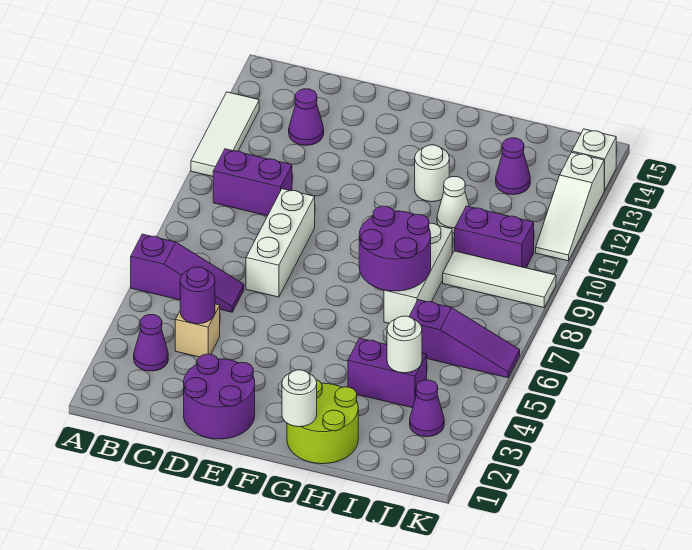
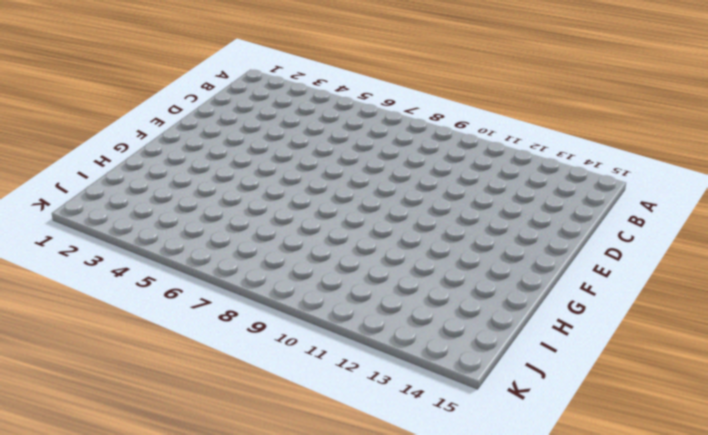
none -> purple 1x3 slope [131,234,244,312]
none -> white 1x3 tile [191,92,259,176]
none -> purple 1x1 cone [134,315,168,371]

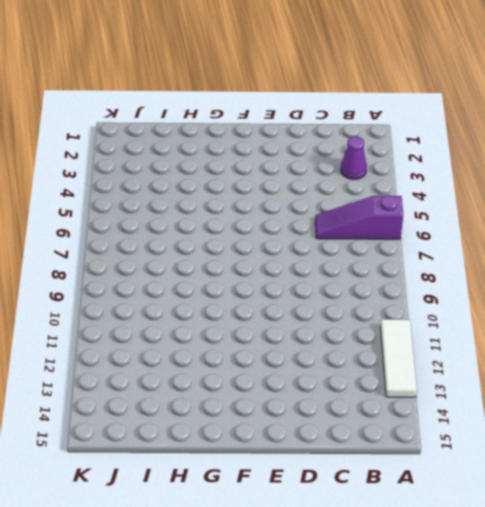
none -> purple 1x2 brick [213,149,292,216]
none -> tan 1x1 brick [175,304,220,357]
none -> purple 1x1 cone [289,89,324,145]

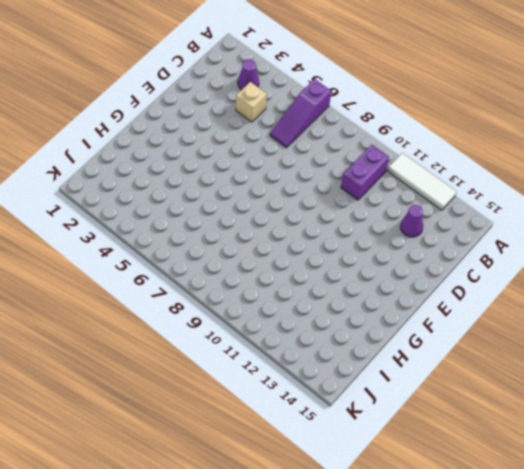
none -> purple 2x2 round brick [184,354,255,439]
none -> white 1x3 brick [246,189,315,297]
none -> lime 2x2 round brick [287,380,358,464]

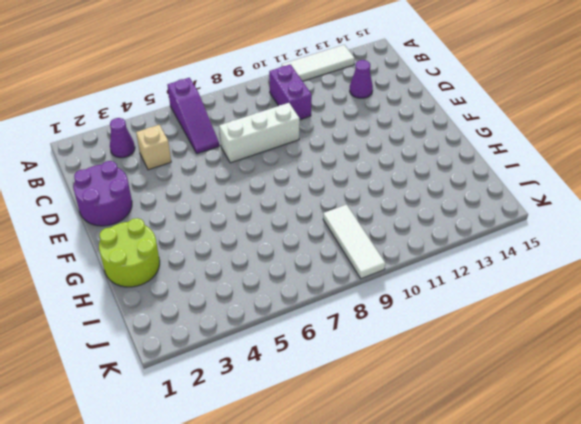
none -> white 1x1 round brick [415,145,449,202]
none -> purple 1x2 brick [348,338,427,408]
none -> white 1x3 brick [384,223,452,323]

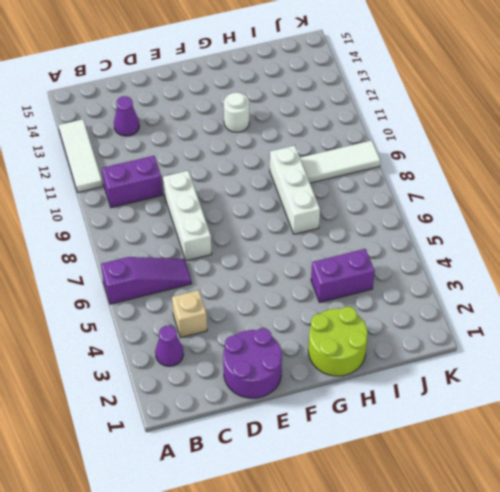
none -> white 1x1 cone [437,177,469,233]
none -> purple 1x3 slope [409,300,520,378]
none -> purple 1x2 brick [455,206,534,268]

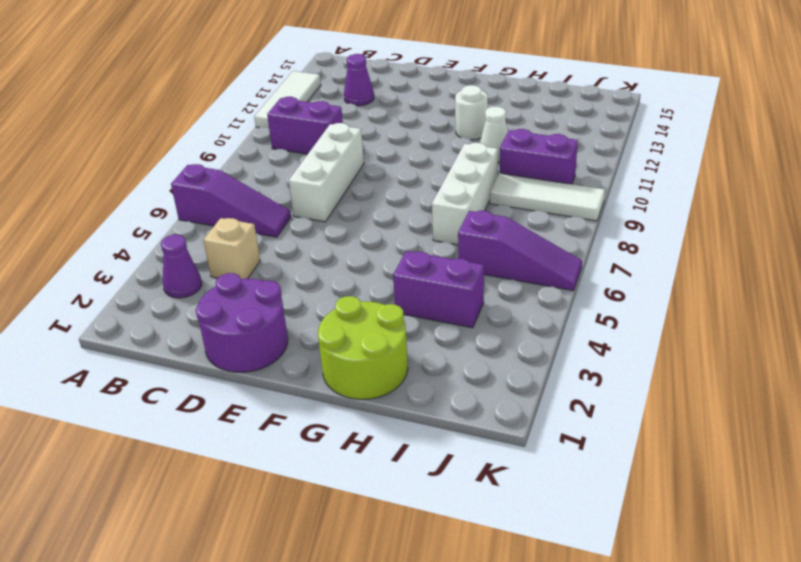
none -> purple 1x1 cone [496,138,530,195]
none -> purple 1x1 cone [410,380,444,437]
none -> white 1x3 slope [536,152,605,261]

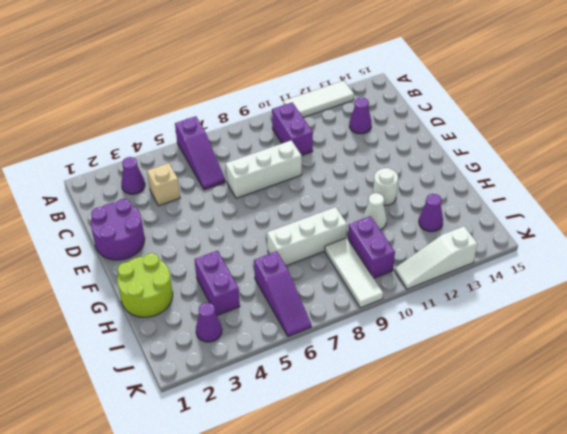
none -> white 1x1 brick [572,129,616,190]
none -> purple 1x1 round brick [180,267,215,324]
none -> white 1x1 round brick [282,370,317,427]

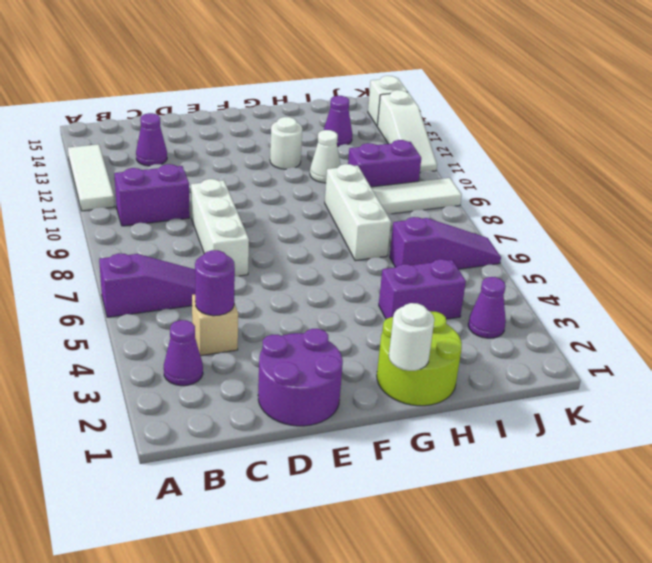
none -> purple 2x2 round brick [359,206,431,291]
none -> white 1x1 round brick [387,316,422,373]

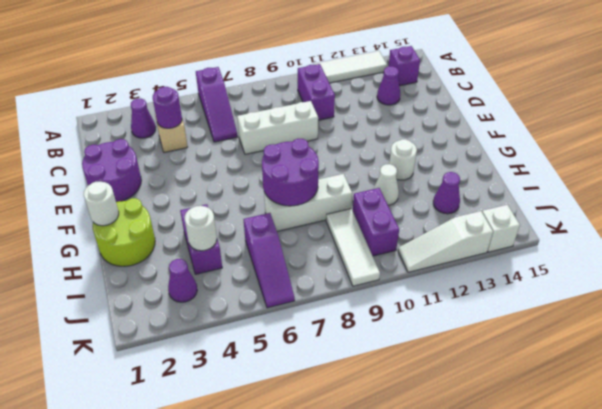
purple 1x1 brick [389,46,420,86] -> none

